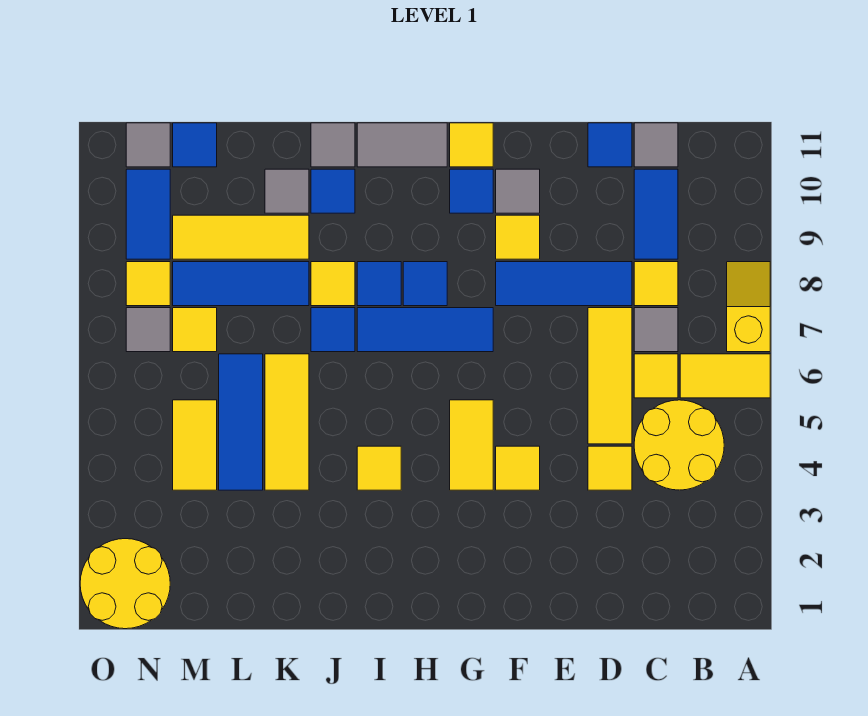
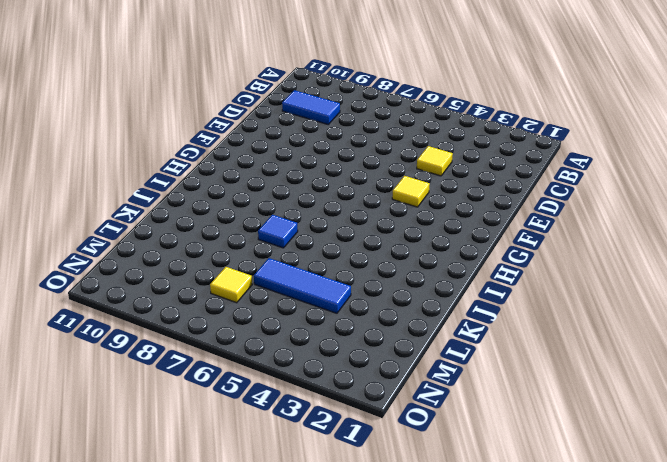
none -> yellow 1x2 tile [680,354,770,398]
none -> yellow 1x2 slope [727,262,770,352]
none -> yellow 2x2 round brick [634,400,724,490]
none -> yellow 1x1 tile [634,354,678,398]

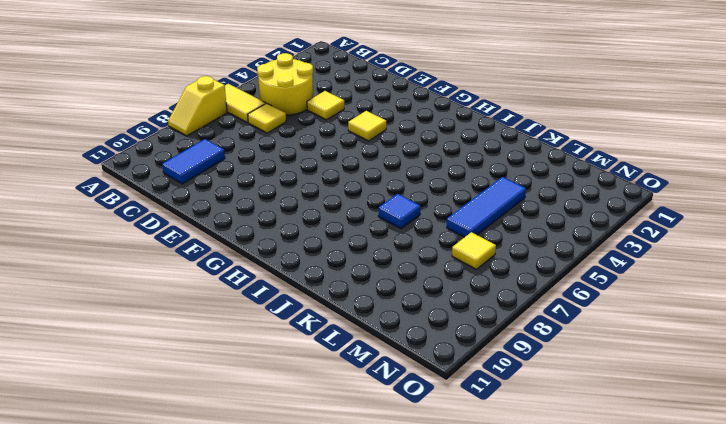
none -> grey 1x1 tile [634,308,678,352]
none -> yellow 1x1 tile [634,262,678,306]
none -> grey 1x1 tile [634,123,678,167]
none -> yellow 1x3 tile [588,308,632,444]

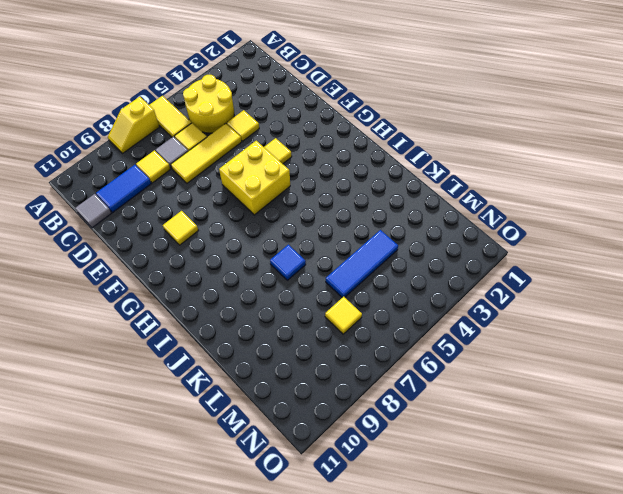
yellow 2x2 brick [219,141,290,215] -> yellow 1x2 tile [450,400,493,490]
none -> blue 1x3 tile [496,262,632,306]
none -> blue 1x1 tile [588,123,632,167]
none -> grey 1x1 tile [496,169,540,213]
none -> blue 1x3 tile [357,308,493,352]

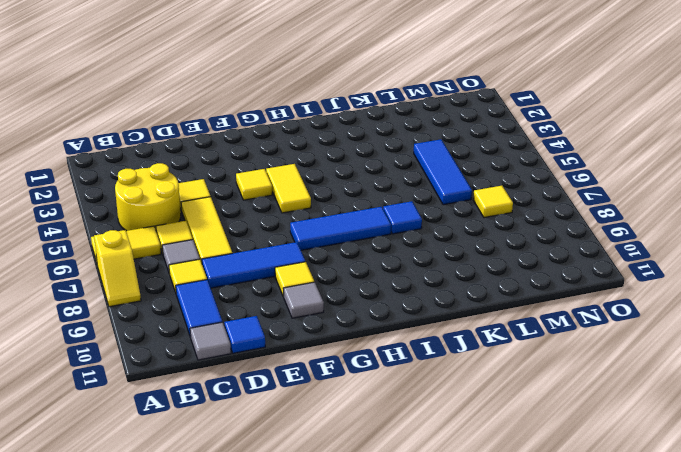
none -> blue 1x1 tile [450,169,493,213]
none -> yellow 1x1 tile [450,123,493,167]
none -> blue 1x1 tile [403,262,447,306]
none -> grey 1x2 tile [357,123,447,167]

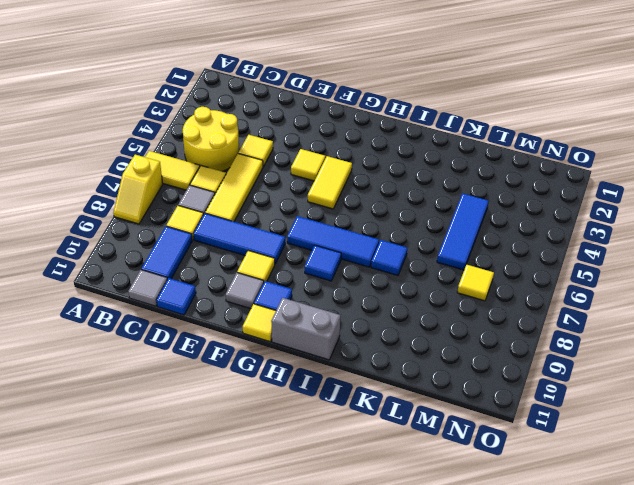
grey 1x2 brick [271,298,340,360] -> grey 1x2 tile [357,123,447,167]
none -> yellow 1x1 tile [357,446,401,490]
none -> blue 1x1 tile [357,262,401,306]
none -> yellow 1x1 tile [311,262,355,306]
none -> blue 1x1 tile [311,169,355,213]

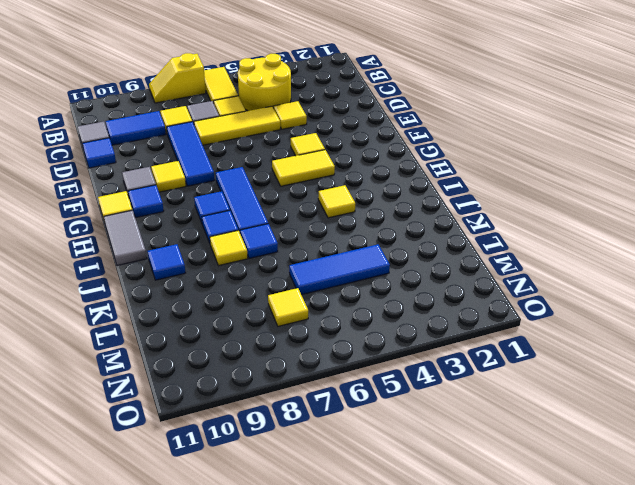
none -> grey 1x1 tile [311,123,355,167]
none -> yellow 1x3 tile [265,354,309,490]
none -> blue 1x3 tile [173,262,309,306]
none -> yellow 1x3 tile [173,215,309,259]

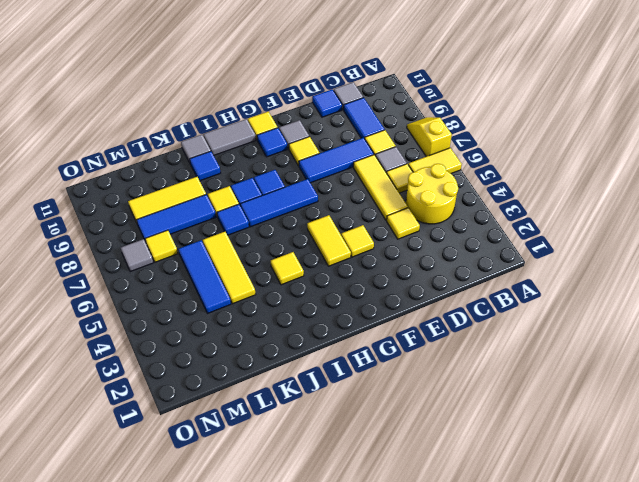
none -> grey 1x1 tile [265,169,309,213]
none -> yellow 1x2 tile [173,400,217,490]
none -> blue 1x1 tile [173,123,217,167]
none -> yellow 2x2 round brick [80,539,170,629]

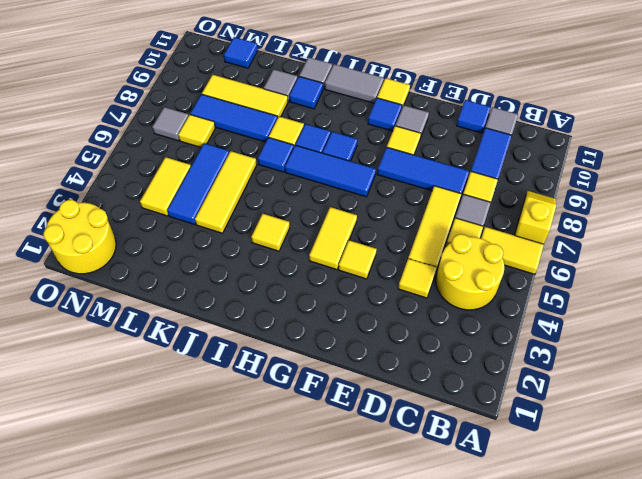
none -> yellow 1x1 tile [126,262,170,306]
none -> blue 1x2 tile [126,169,170,259]
none -> grey 1x1 tile [126,123,170,167]

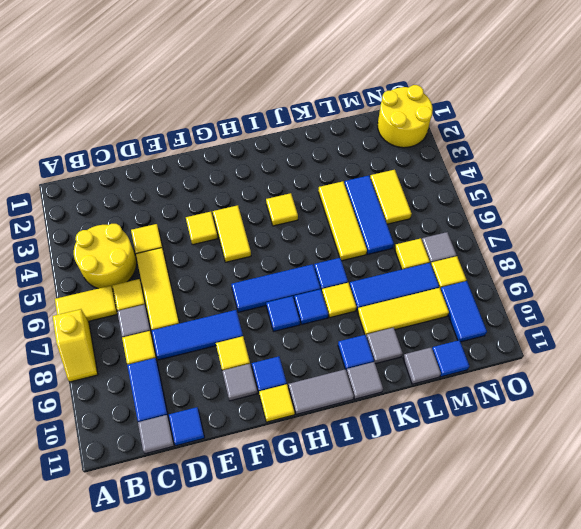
grey 1x1 tile [403,348,441,384] -> grey 1x1 tile moved to [126,123,170,167]

